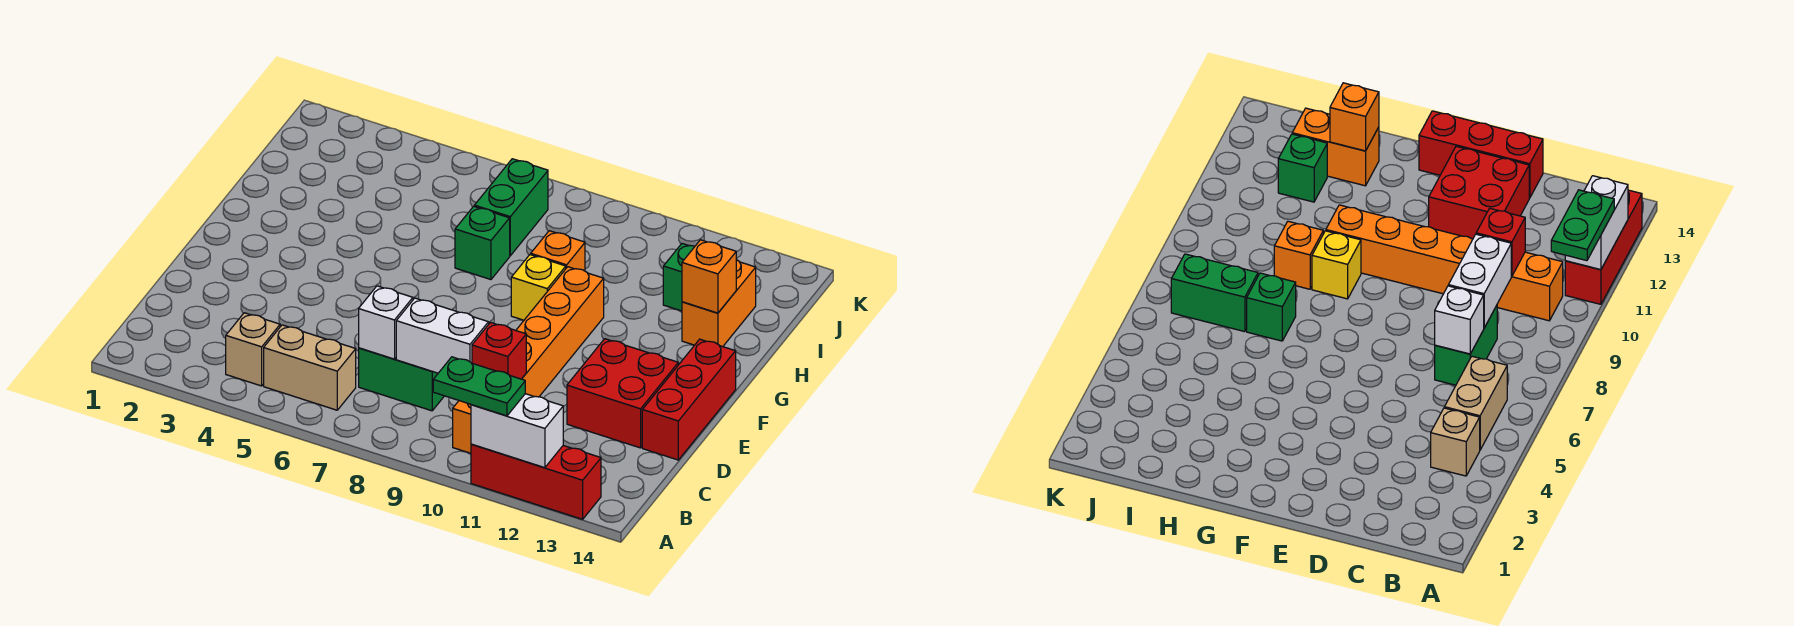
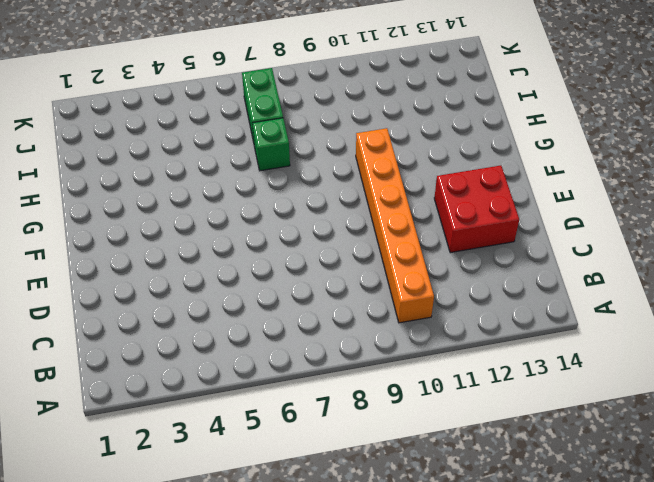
none -> red 1x3 brick [471,444,601,519]
none -> tan 1x1 brick [226,313,280,386]
none -> tan 1x2 brick [264,325,356,410]

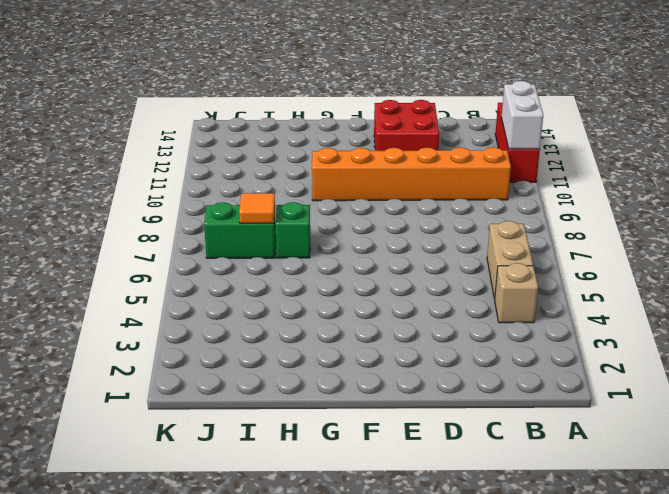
orange 1x1 tile [239,193,275,223] -> none
none -> green 1x2 brick [359,348,444,411]
none -> red 1x3 brick [642,339,736,460]
none -> yellow 1x1 brick [511,255,566,320]

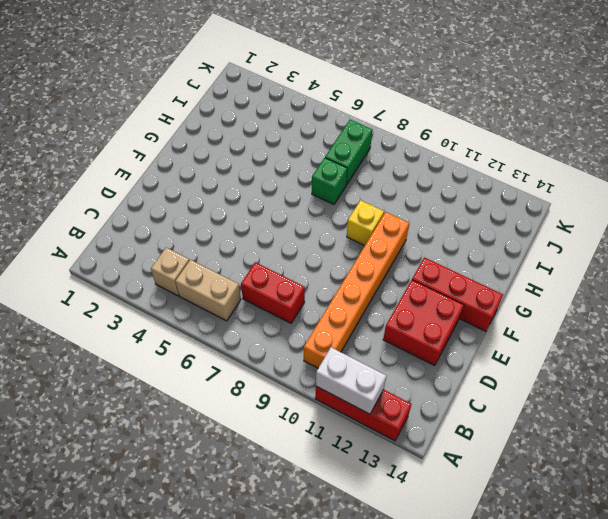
red 1x2 brick [241,262,305,323] -> green 1x2 brick [359,348,444,411]
red 1x3 brick [412,257,503,331] -> red 1x3 brick turned to [642,339,736,460]
none -> orange 1x1 brick [531,231,585,271]
none -> orange 1x2 brick [682,260,756,347]
none -> green 1x1 brick [663,244,695,311]

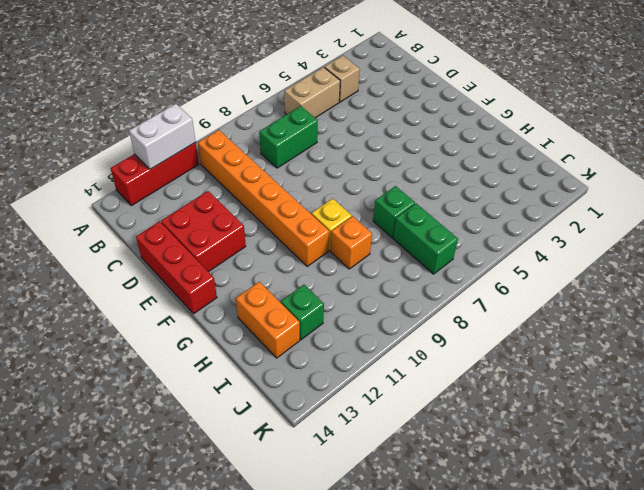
none -> white 1x1 brick [359,286,413,359]
none -> white 1x2 brick [396,298,489,373]
none -> red 1x1 brick [472,322,526,379]

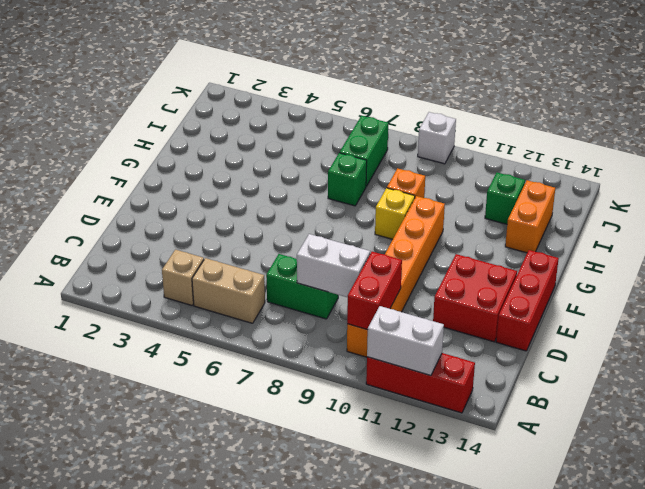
red 1x2 brick [347,252,402,330] -> red 1x1 brick [472,322,526,379]
white 1x1 brick [418,112,456,164] -> white 1x1 brick moved to [359,286,413,359]
none -> orange 1x1 brick [682,240,736,313]
none -> green 1x2 plate [433,357,525,416]

